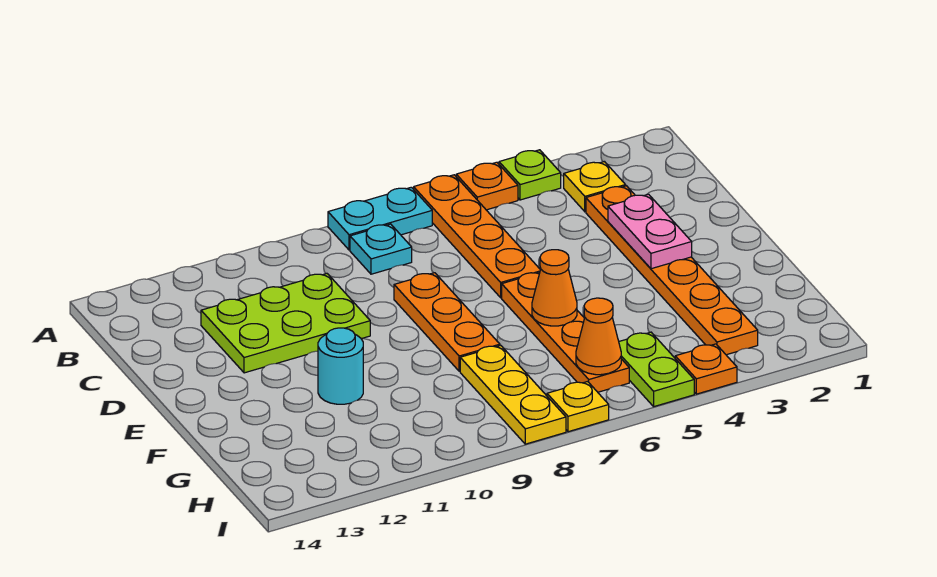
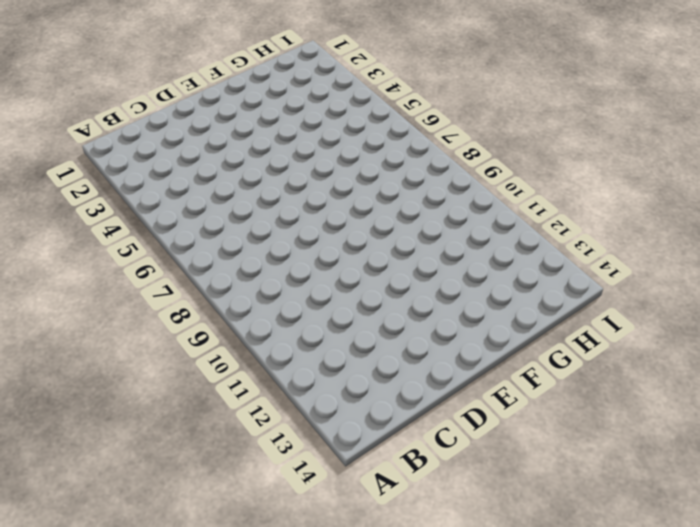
none -> lime 1x1 plate [499,150,561,200]
none -> orange 1x1 plate [456,162,518,210]
none -> orange 1x4 plate [414,175,540,298]

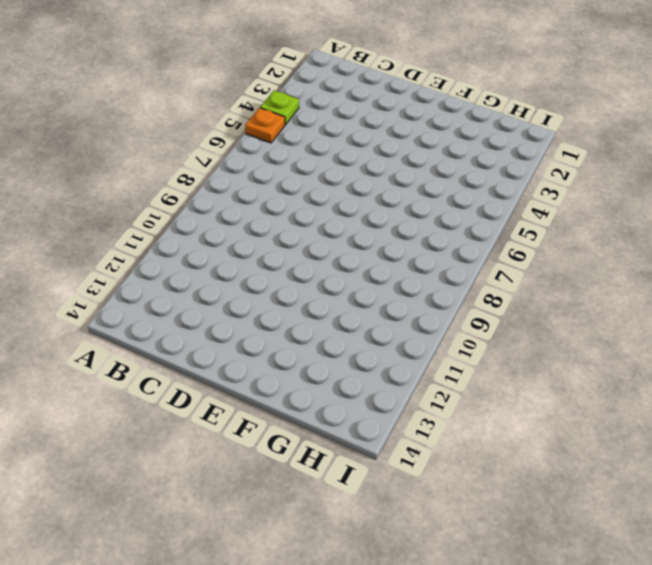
none -> orange 1x4 plate [414,175,540,298]
none -> cyan 1x2 plate [328,187,432,250]
none -> yellow 1x1 plate [564,162,626,212]

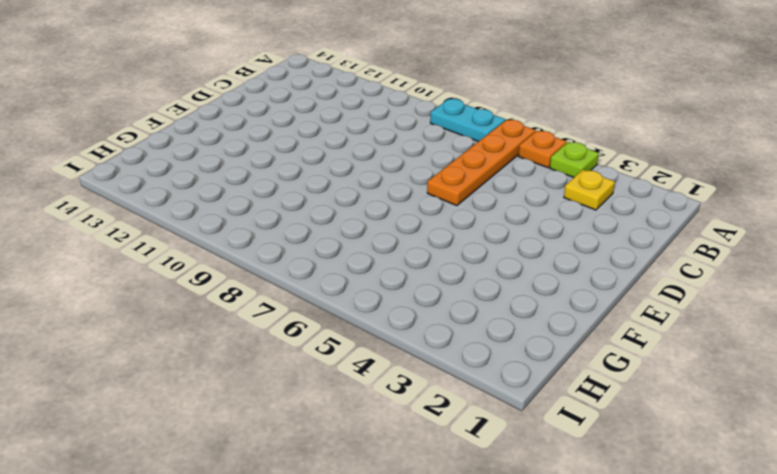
none -> cyan 1x1 plate [350,224,412,274]
none -> orange 1x6 plate [586,186,758,355]
none -> lime 2x3 plate [201,274,370,373]

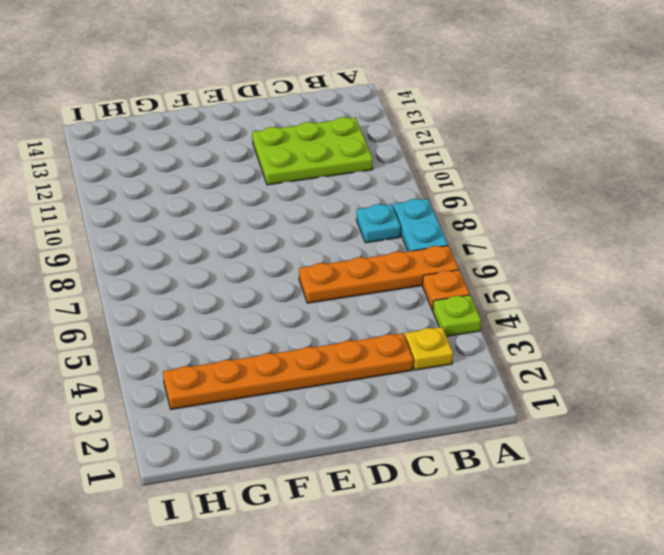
lime 2x3 plate [252,117,373,185] -> lime 2x3 plate turned to [201,274,370,373]
none -> orange 1x3 plate [394,273,500,371]
none -> orange 1x4 plate [502,273,629,392]
none -> cyan 1x1 round brick [318,328,363,404]

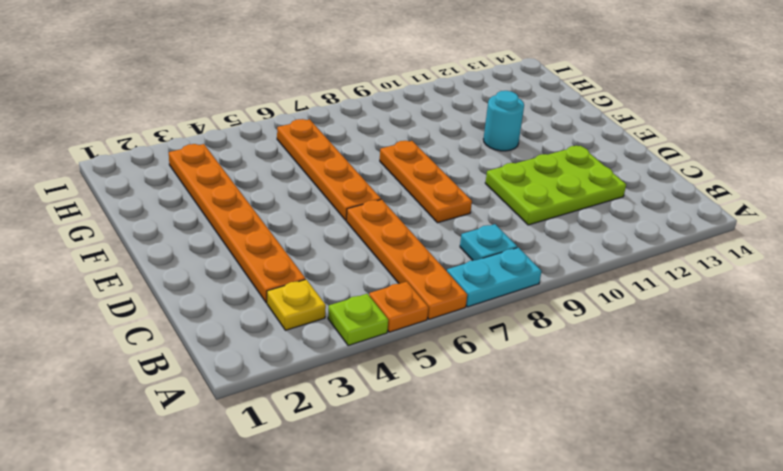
none -> yellow 1x3 plate [460,346,566,444]
none -> lime 1x2 plate [619,332,694,406]
none -> orange 1x1 plate [675,344,737,394]

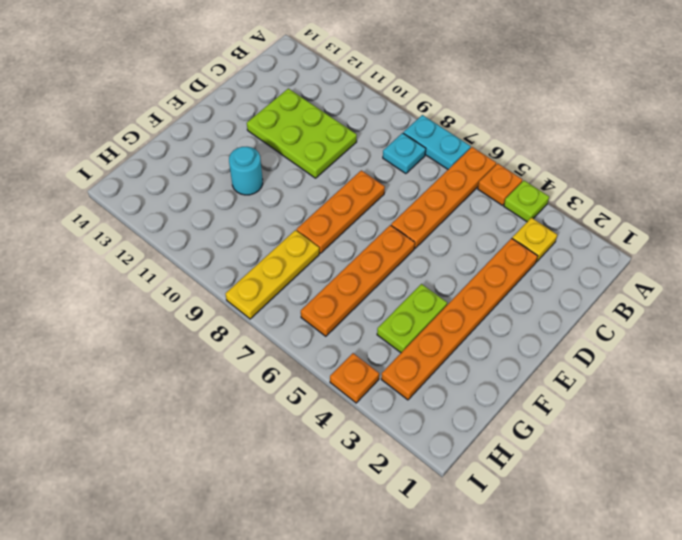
lime 1x2 plate [377,284,447,353] -> lime 1x2 plate moved to [619,332,694,406]
none -> yellow 1x1 plate [547,382,609,432]
none -> pink 1x2 plate [608,194,692,269]
none -> orange 1x1 cone [532,250,577,326]

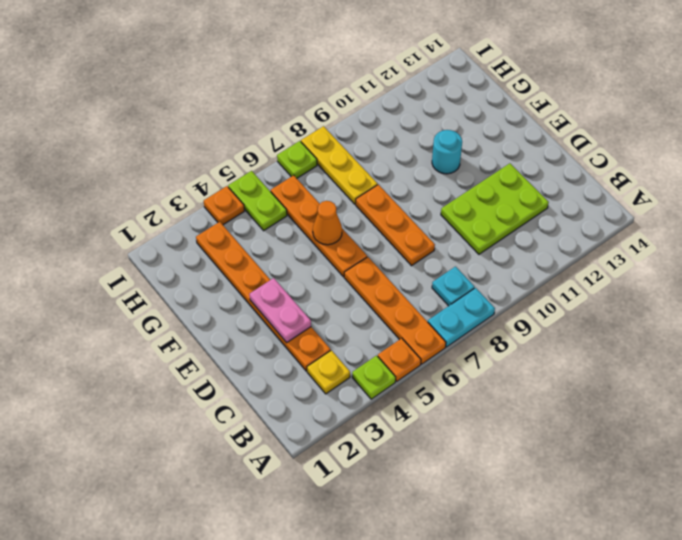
lime 1x1 plate [277,141,317,178] -> yellow 1x1 plate [547,382,609,432]
none -> orange 1x1 cone [576,298,621,375]

